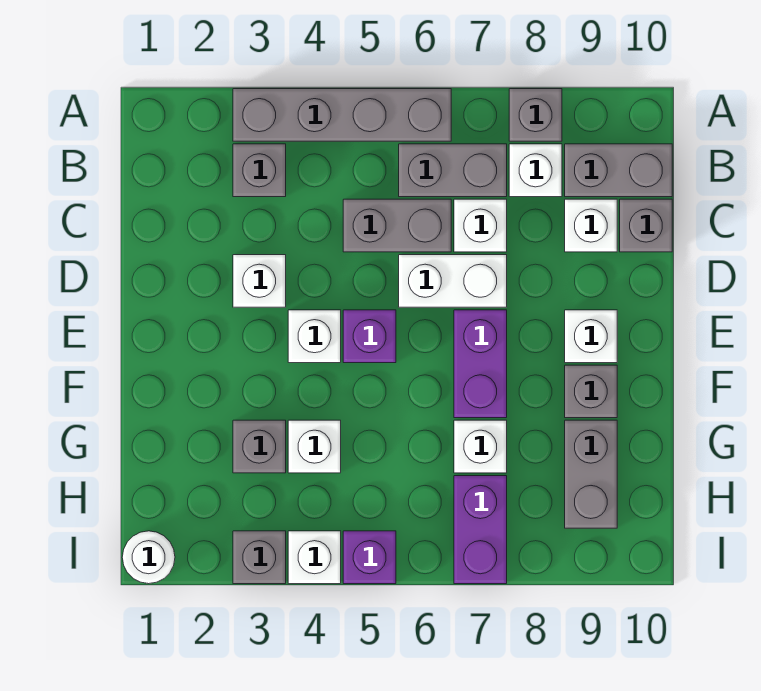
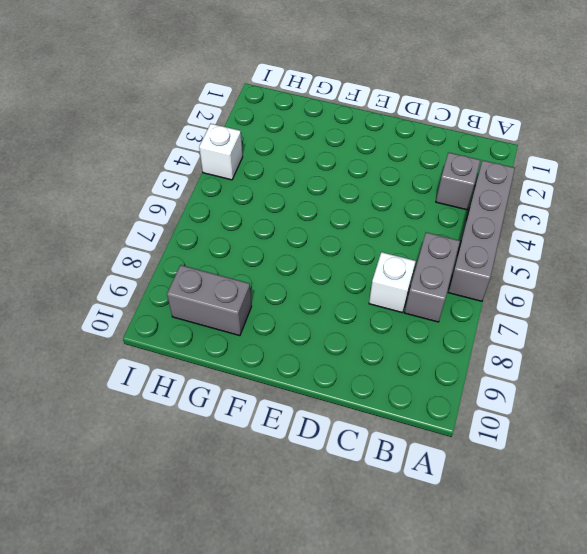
none -> grey 1x1 brick [509,89,562,141]
none -> white 1x1 brick [509,144,562,197]
none -> grey 1x2 brick [565,144,672,197]

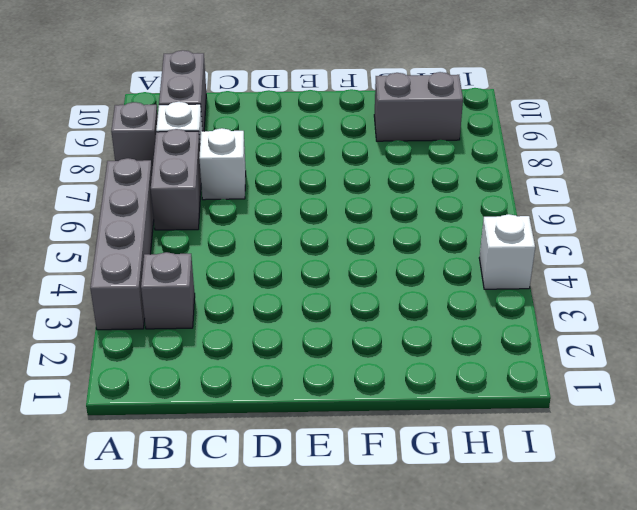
none -> grey 1x2 brick [343,199,451,252]
none -> white 1x1 brick [565,199,617,252]
none -> grey 1x1 brick [620,199,672,252]

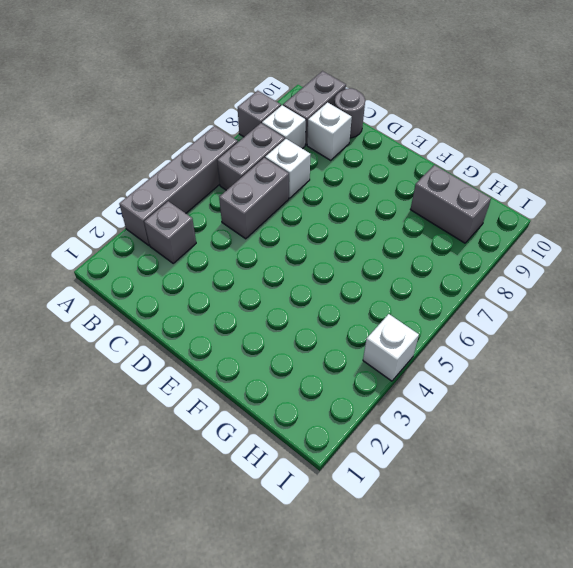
grey 1x1 round brick [334,88,365,138] -> grey 1x1 brick [620,199,672,252]
none -> white 1x1 brick [233,255,286,307]
none -> white 1x2 brick [399,255,507,307]
none -> white 1x1 brick [288,310,341,363]

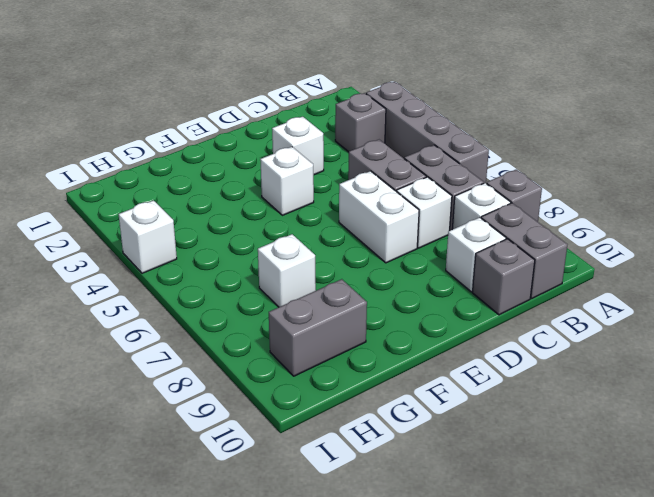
none -> purple 1x1 brick [343,310,396,363]
none -> purple 1x2 brick [454,310,507,418]
none -> white 1x1 brick [565,310,617,363]

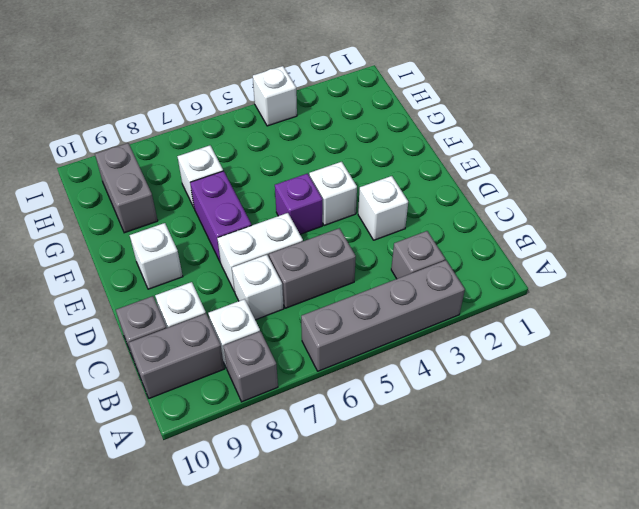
none -> grey 1x2 brick [399,144,507,197]
none -> grey 1x1 brick [565,365,617,418]
none -> grey 1x1 brick [233,420,286,473]

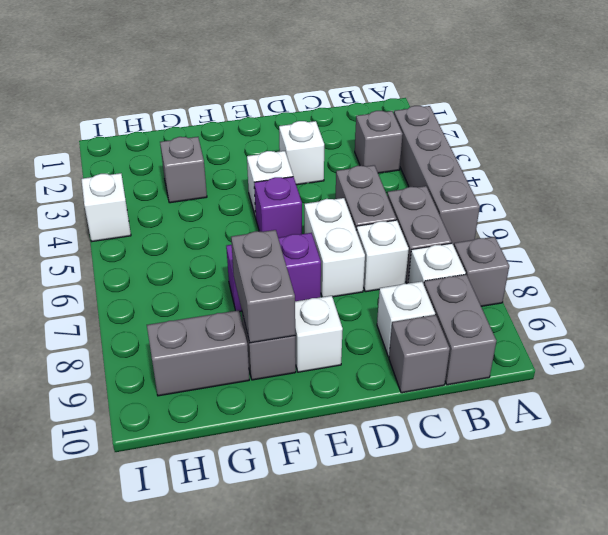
grey 1x2 brick [231,230,295,343] -> none
none -> white 1x1 brick [288,420,341,473]
none -> white 1x1 brick [454,420,507,473]
none -> purple 1x2 brick [454,476,507,584]

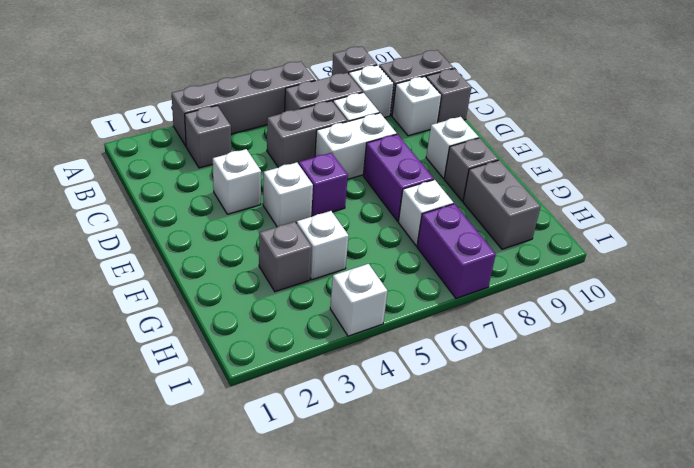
none -> white 1x1 round brick [122,531,175,584]
none -> grey 1x1 brick [233,531,286,584]
none -> purple 1x1 brick [343,531,396,584]

